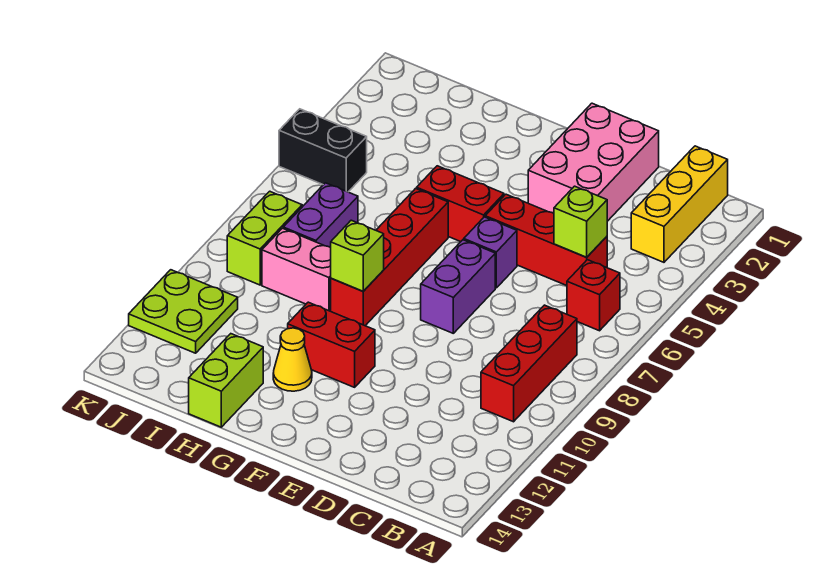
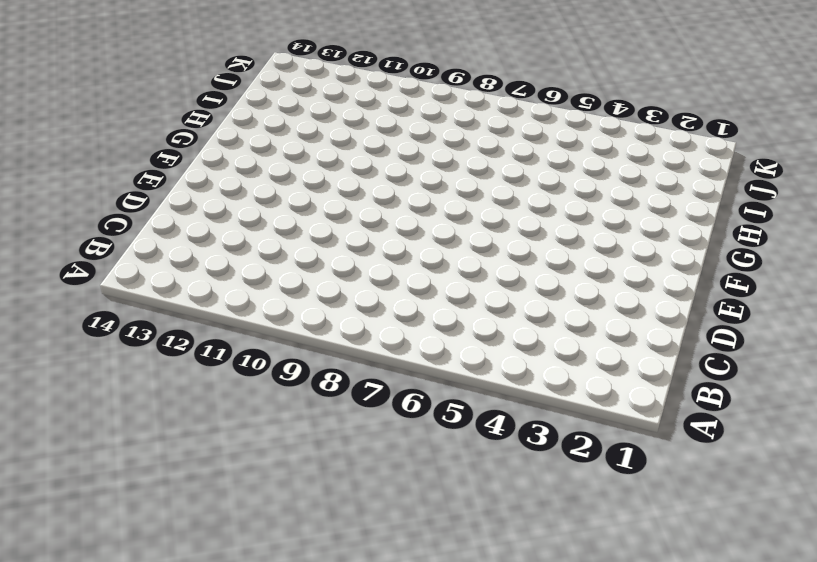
none -> yellow 1x3 brick [631,146,728,262]
none -> red 1x1 brick [567,260,620,331]
none -> red 1x3 brick [481,305,577,422]

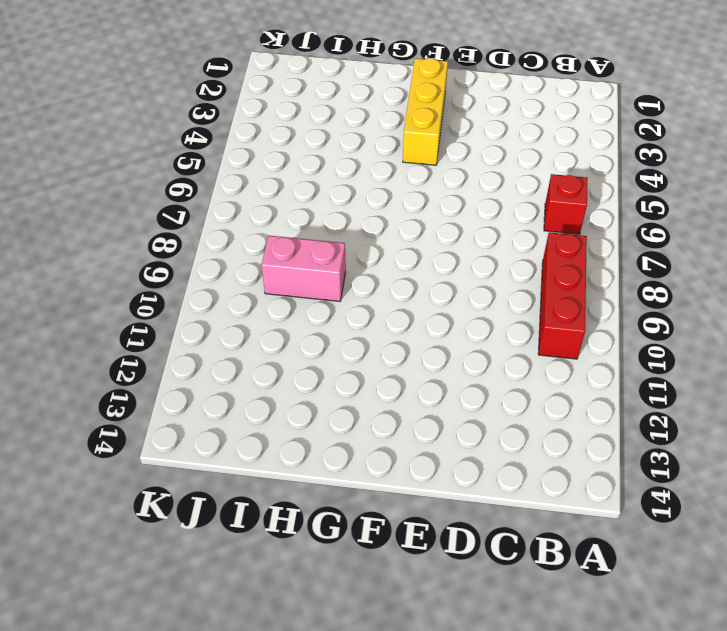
yellow 1x3 brick [403,58,448,165] -> yellow 1x3 brick moved to [631,146,728,262]
none -> red 1x3 brick [485,194,607,286]
none -> pink 2x3 brick [528,103,659,221]
none -> purple 1x1 brick [464,217,517,288]

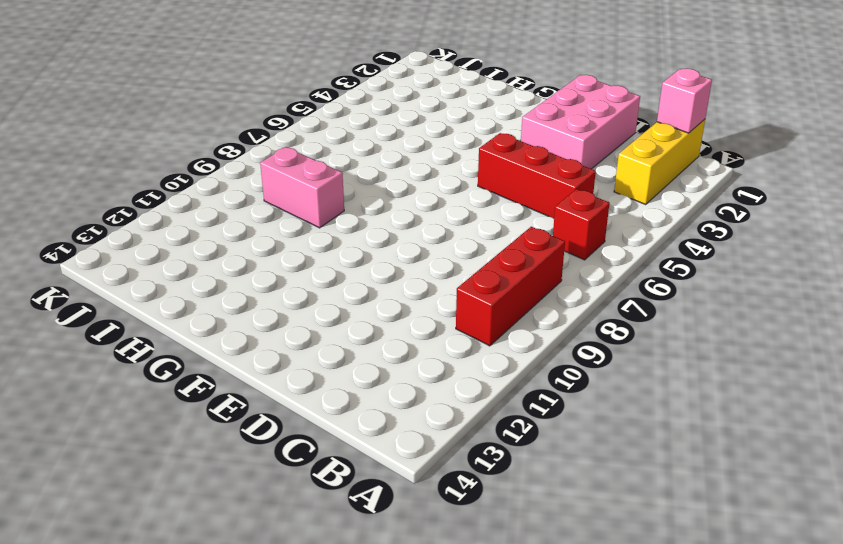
pink 1x1 brick [657,68,712,133] -> none
none -> purple 1x1 brick [464,217,517,288]
none -> purple 1x2 brick [421,240,495,333]
none -> red 1x2 brick [417,166,504,242]

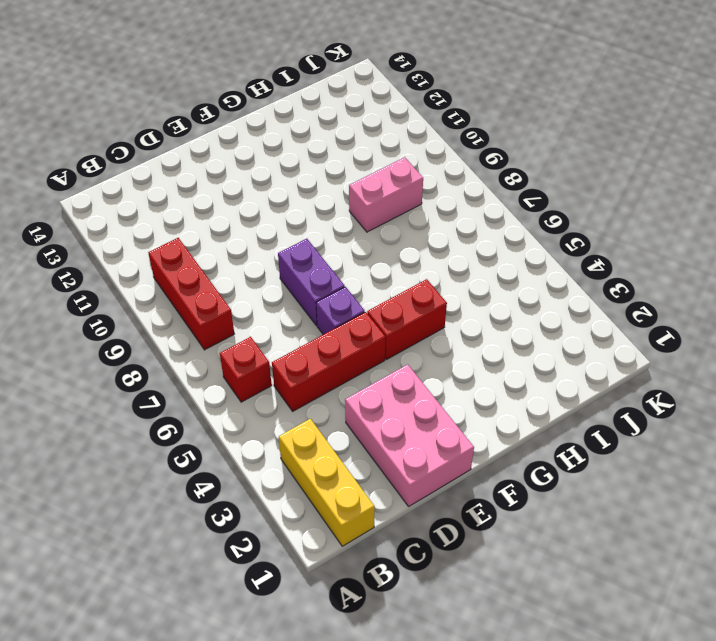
none -> red 1x2 brick [288,302,375,387]
none -> red 1x4 brick [331,189,448,326]
none -> yellow 1x1 cone [273,328,312,391]

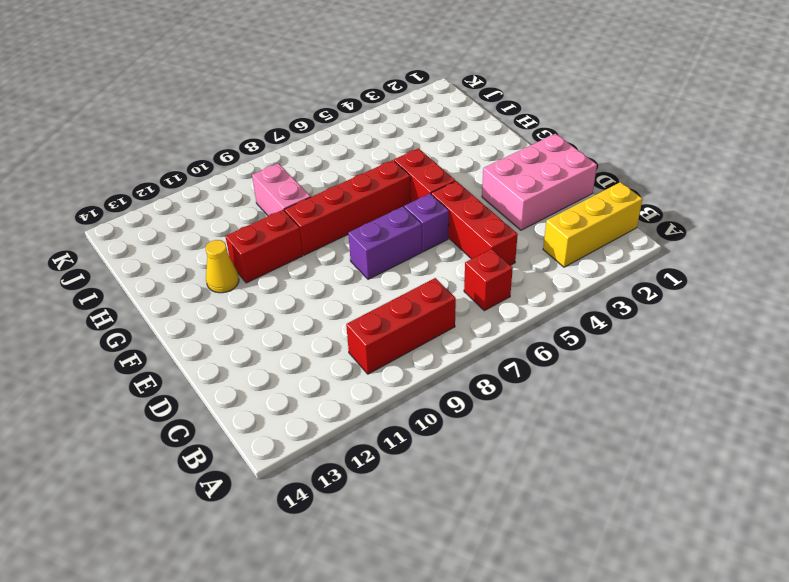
red 1x2 brick [225,210,303,283] -> red 1x2 brick turned to [288,302,375,387]
none -> lime 1x2 brick [189,334,263,427]
none -> purple 1x2 brick [283,183,358,248]
none -> black 1x2 brick [279,109,367,192]

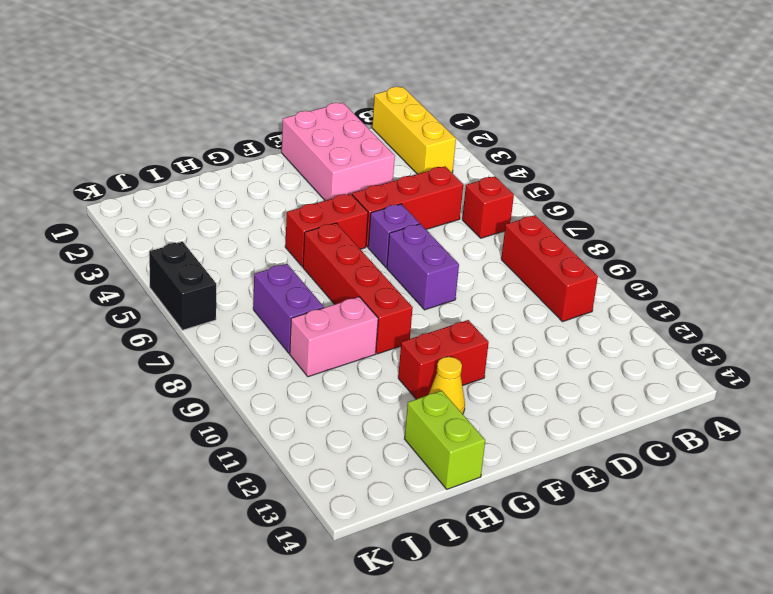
black 1x2 brick [149,242,216,330] -> black 1x2 brick turned to [279,109,367,192]
none -> lime 1x2 brick [227,191,302,285]
none -> lime 2x2 plate [129,270,238,353]
none -> lime 1x1 brick [554,186,607,257]

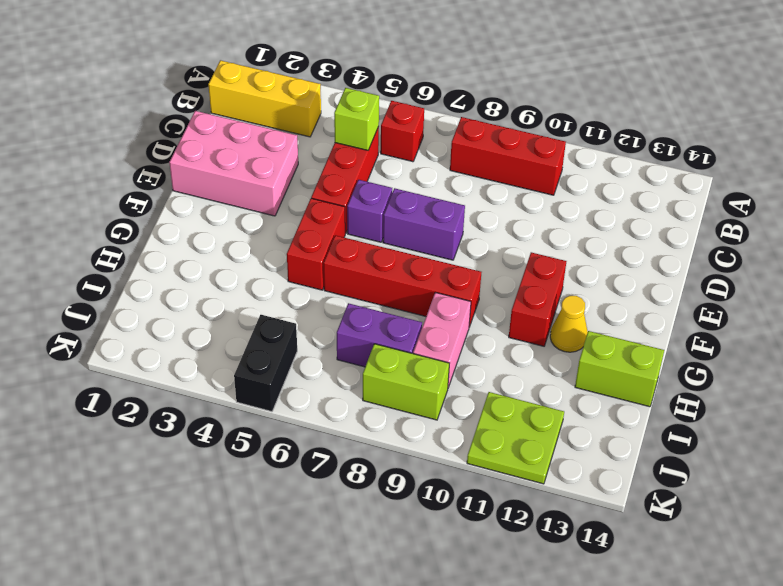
none -> lime 1x1 brick [331,220,384,291]

